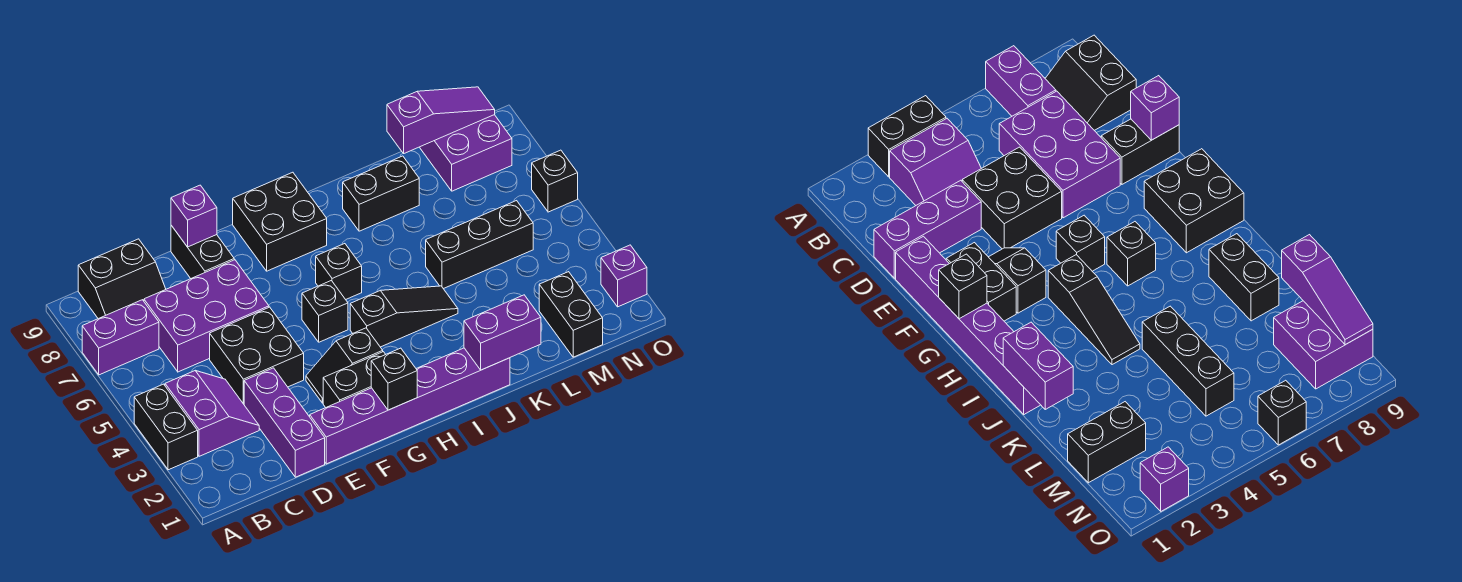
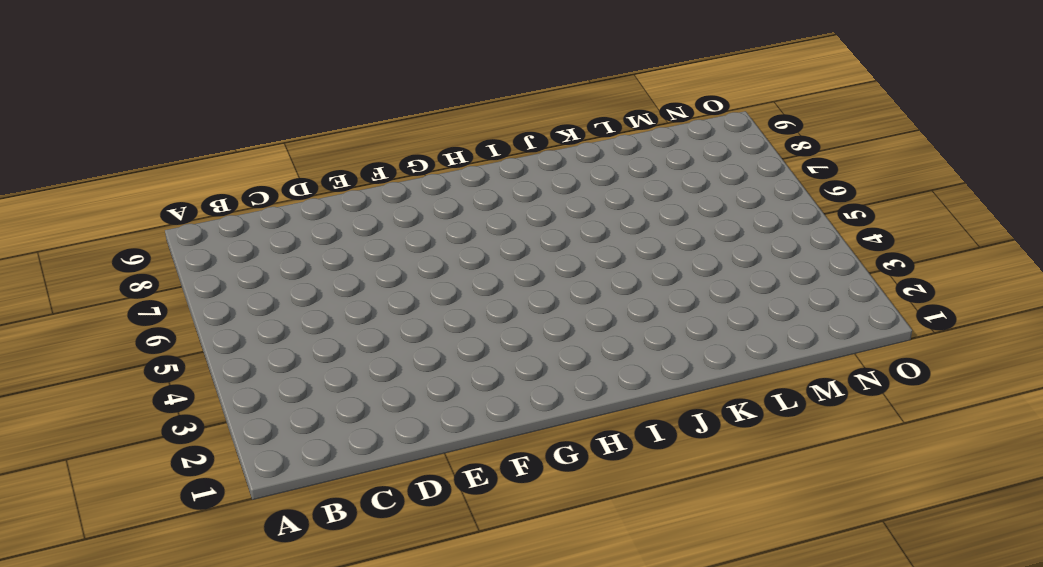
none -> black 1x2 brick [134,384,198,470]
none -> purple 1x2 brick [82,300,159,375]
none -> purple 2x2 slope [165,371,259,456]

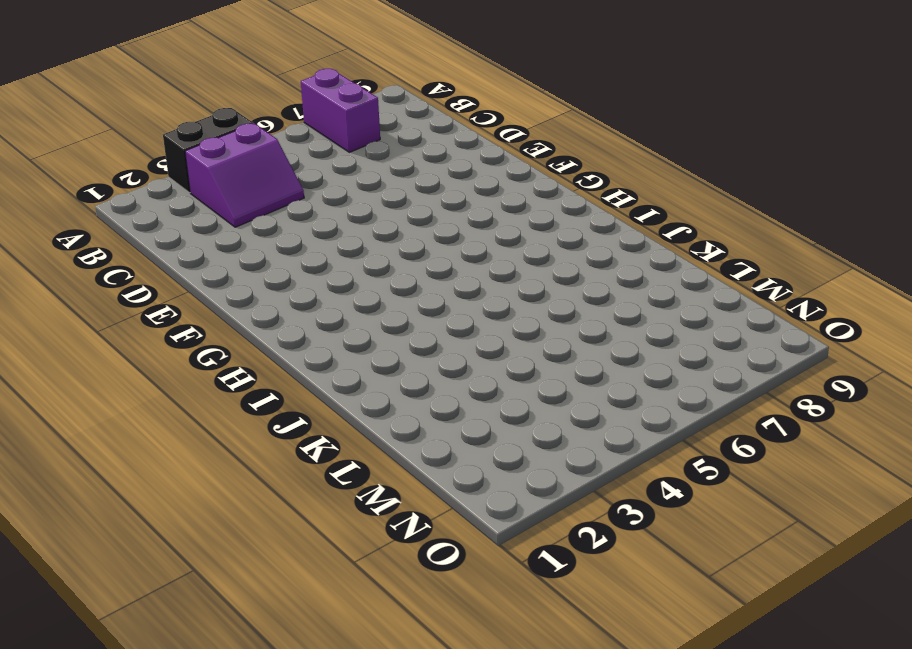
none -> black 2x2 slope [78,239,166,319]
none -> purple 2x3 brick [144,260,269,372]
none -> purple 1x3 brick [244,368,325,477]

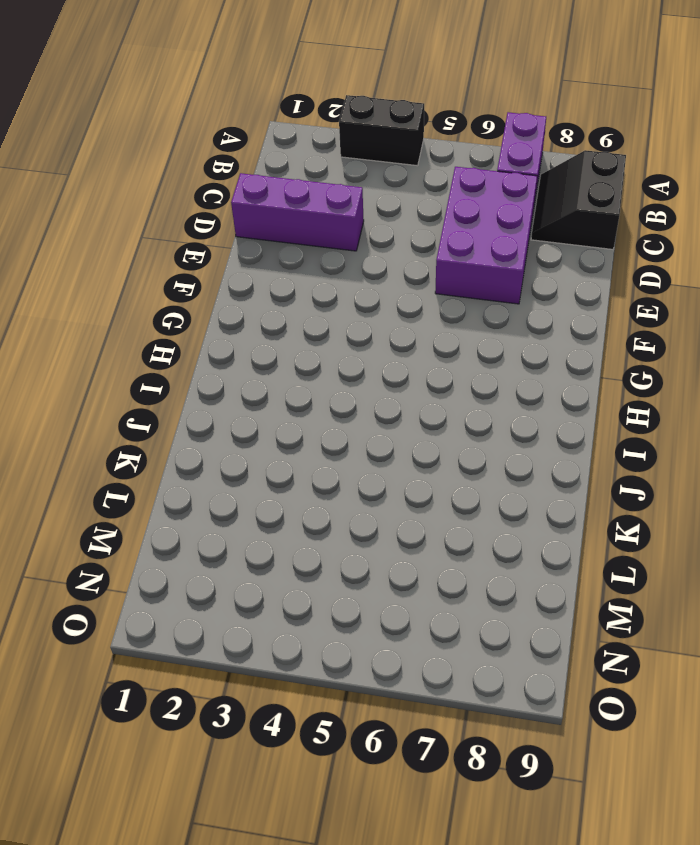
none -> purple 2x2 slope [165,371,259,456]
none -> black 2x2 brick [210,307,304,404]
none -> purple 1x6 brick [310,348,510,464]

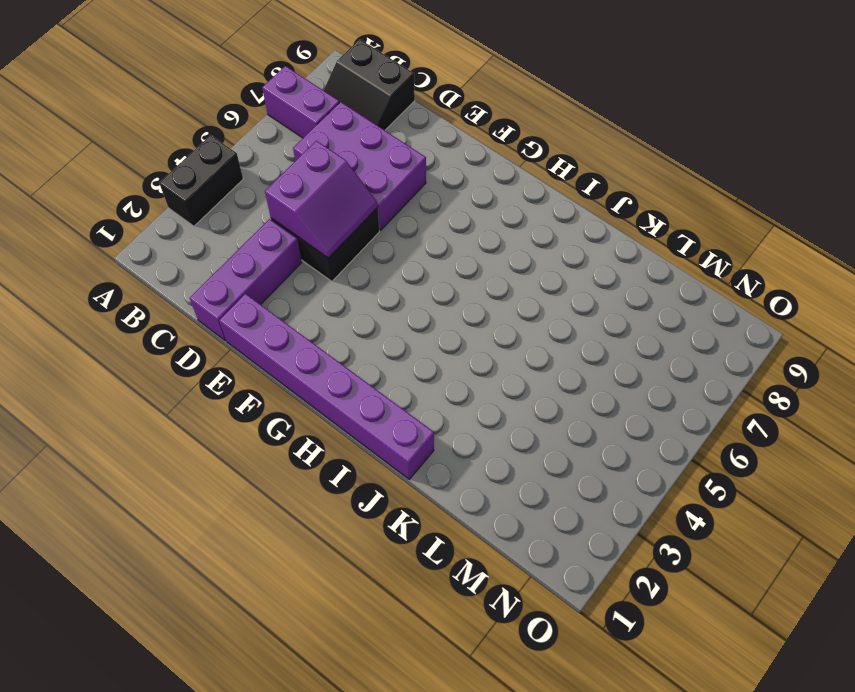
purple 2x2 slope [265,141,378,258] -> purple 2x2 slope moved to [165,371,259,456]
none -> black 1x2 brick [171,225,234,278]
none -> black 1x2 brick [323,352,386,407]
none -> black 1x2 slope [306,328,383,403]

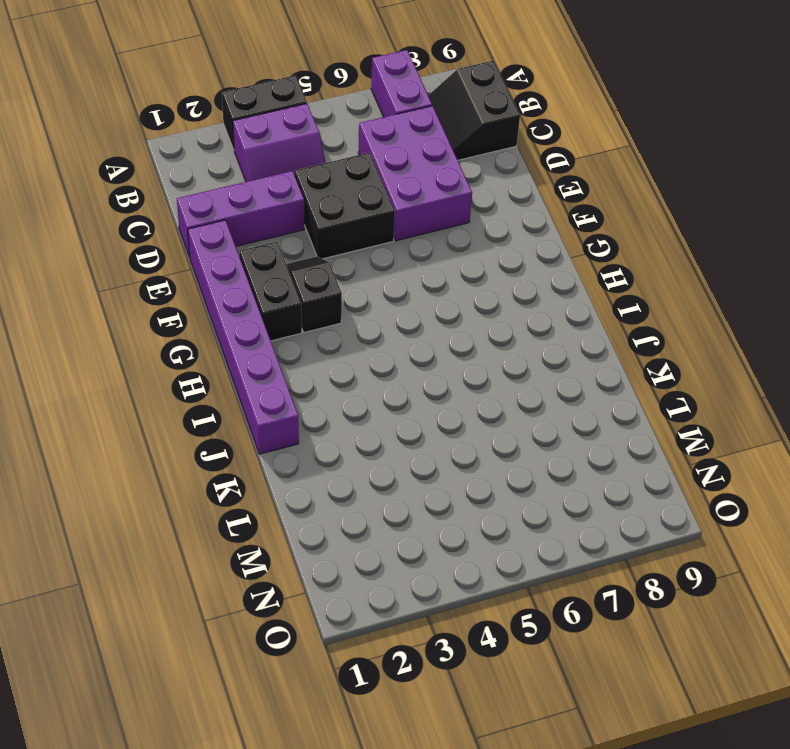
none -> black 1x2 brick [171,225,234,278]
none -> black 1x1 brick [302,281,348,342]
none -> black 2x2 brick [233,172,327,271]

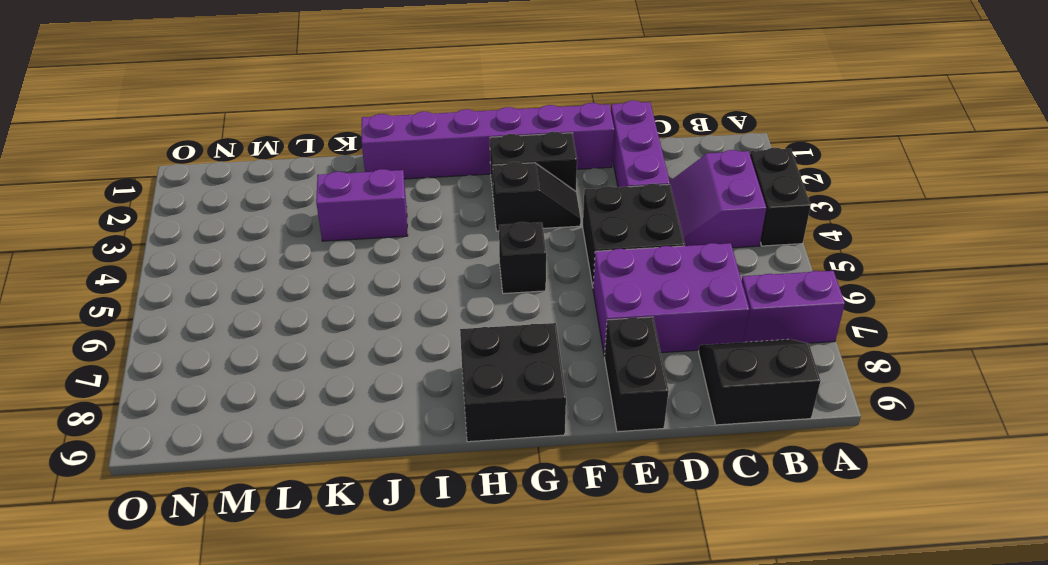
purple 1x2 brick [316,169,408,241] -> purple 1x2 brick moved to [464,295,541,370]
none -> black 1x3 slope [350,286,458,347]
none -> black 1x1 brick [316,244,362,300]
none -> black 1x2 brick [343,156,419,231]

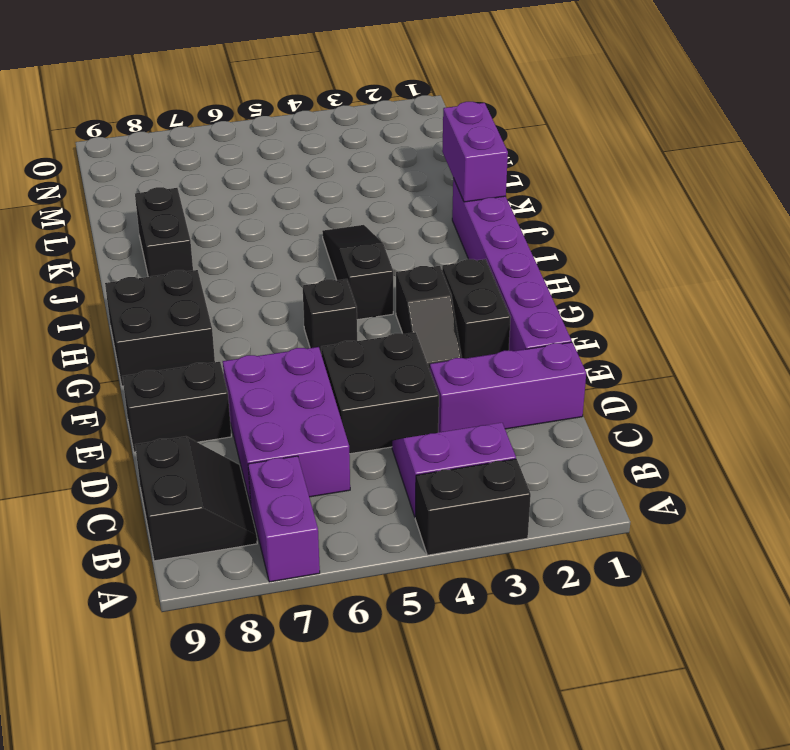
none -> black 1x1 brick [316,244,362,300]
none -> black 1x3 brick [426,201,533,289]
none -> black 1x2 brick [539,272,603,357]

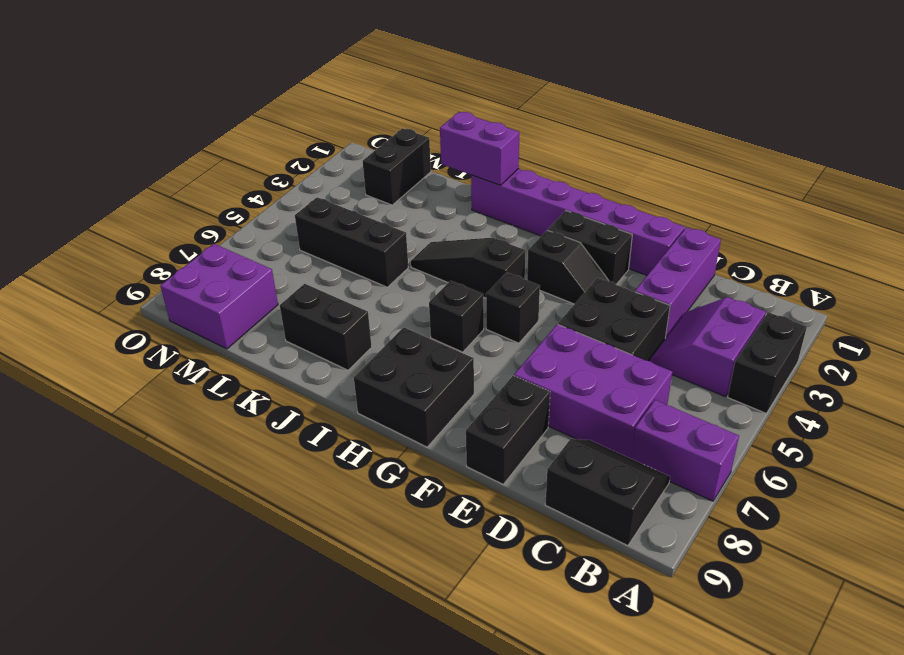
none -> purple 1x1 brick [601,245,647,307]
none -> black 1x1 brick [532,150,578,212]
none -> purple 1x1 brick [171,185,217,247]

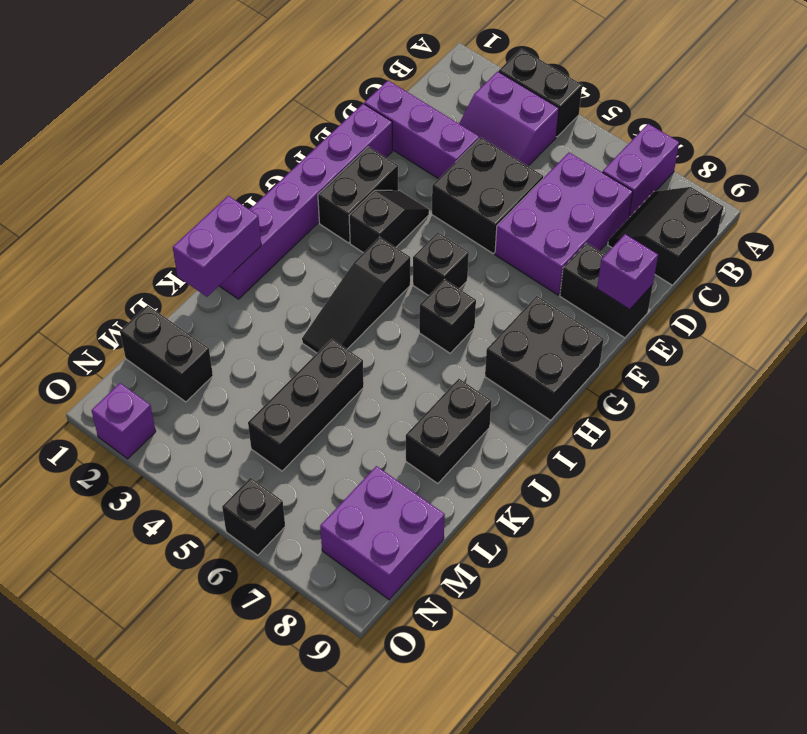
none -> black 1x1 brick [371,348,417,410]
none -> purple 1x3 slope [387,87,495,153]

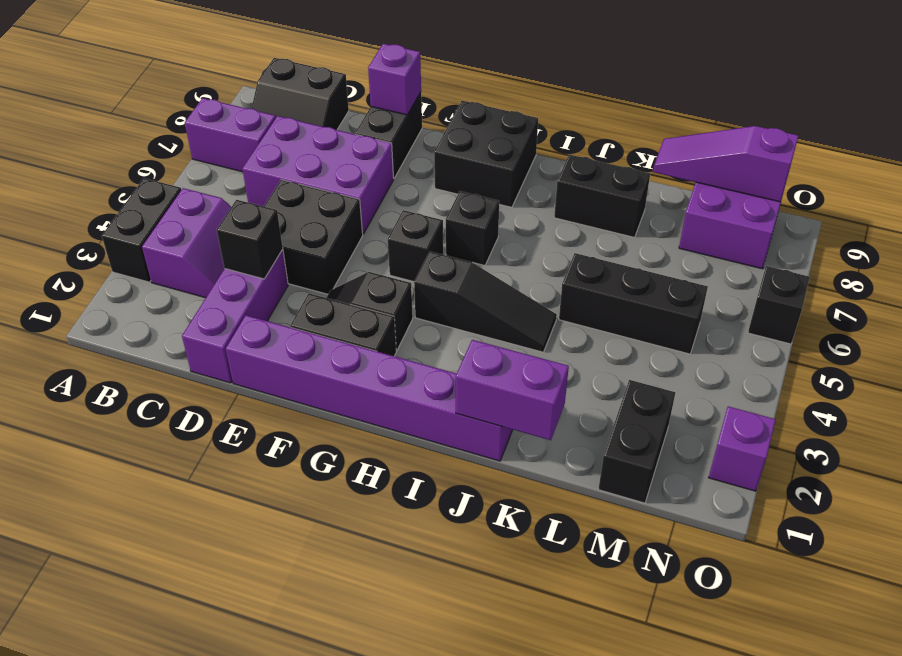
black 1x1 brick [217,200,283,279] -> black 1x1 brick moved to [371,348,417,410]
purple 1x3 slope [653,126,798,202] -> purple 1x3 slope turned to [387,87,495,153]

